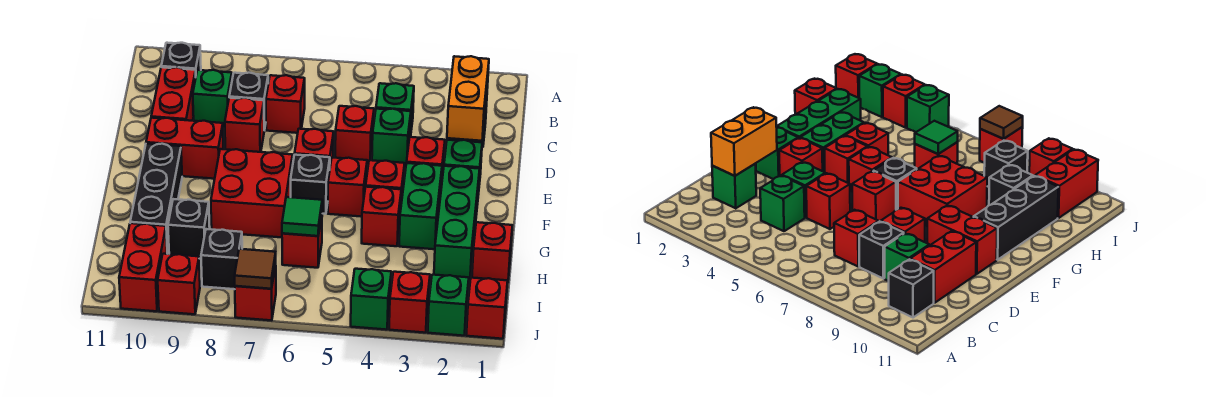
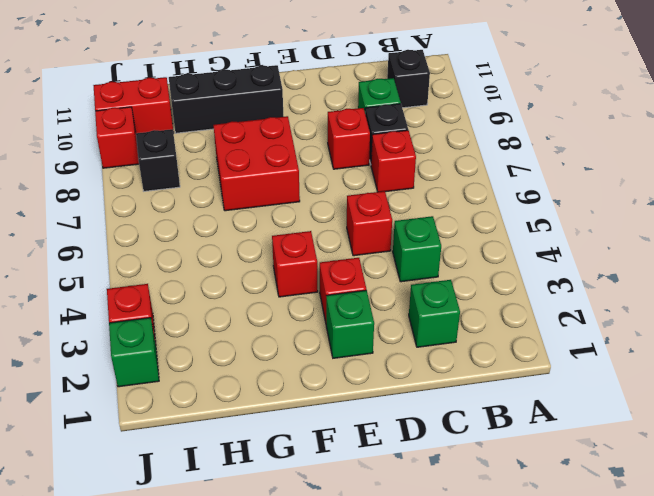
none -> red 1x2 brick [151,67,196,121]
none -> green 1x1 brick [372,109,411,167]
none -> red 1x1 brick [295,129,334,166]
none -> red 1x2 brick [146,118,223,179]

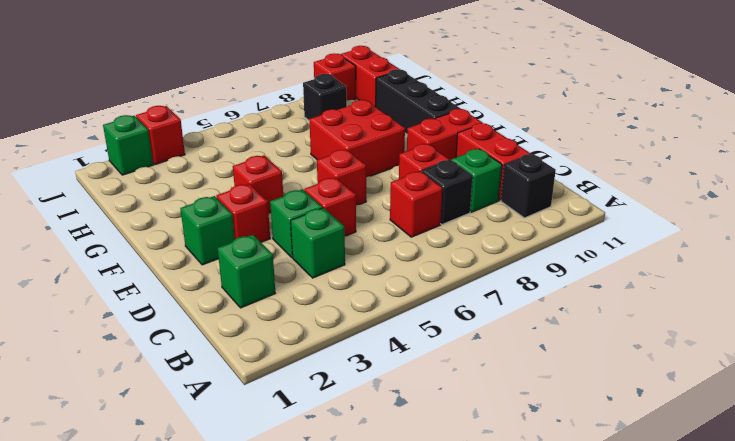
none -> green 1x3 brick [434,166,480,280]
none -> green 1x2 brick [399,163,442,249]
none -> red 1x1 brick [328,158,367,217]
none -> black 1x1 brick [291,155,330,214]

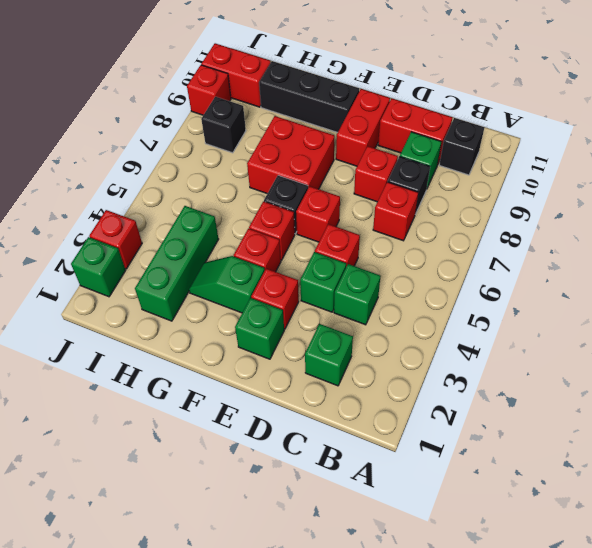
green 1x2 slope [189,256,265,313] -> green 1x2 brick [399,163,442,249]
green 1x3 brick [135,206,218,321] -> green 1x3 brick turned to [434,166,480,280]
none -> red 1x1 brick [362,187,401,246]
none -> red 1x1 brick [472,222,512,281]
none -> red 1x1 brick [282,215,322,268]
none -> black 1x1 brick [168,199,210,259]

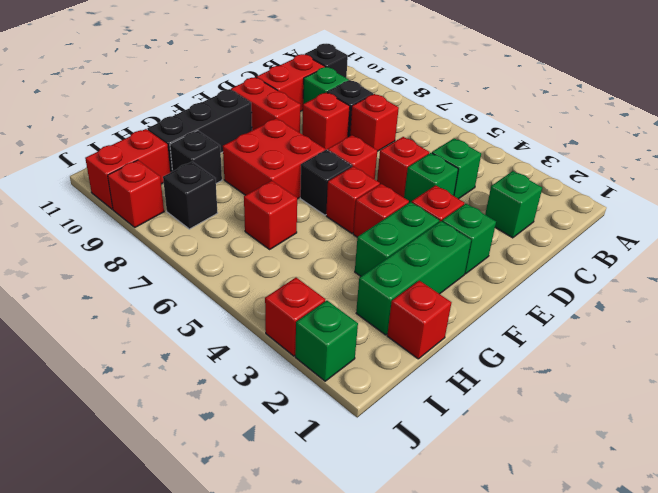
none -> red 1x1 brick [362,187,401,246]
none -> red 1x1 brick [466,278,508,339]
none -> green 1x1 brick [351,269,391,330]
none -> red 1x1 brick [235,265,276,320]

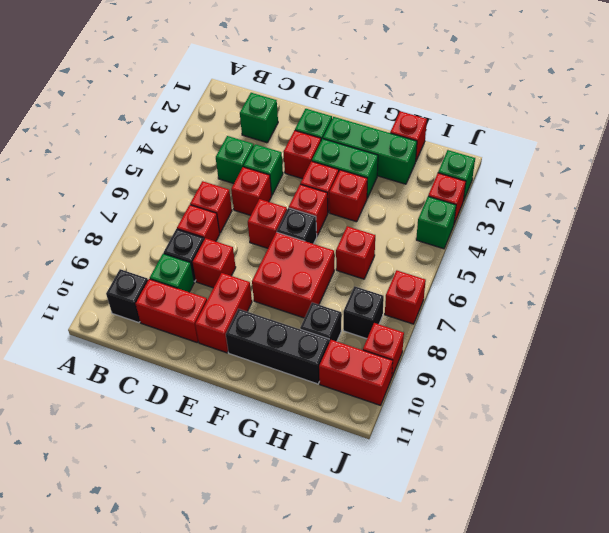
red 1x1 brick [190,181,232,233] -> red 1x1 brick moved to [466,278,508,339]
none -> orange 1x2 brick [447,56,489,141]
none -> green 1x1 tile [282,197,322,236]
none -> brown 1x1 tile [235,249,276,289]

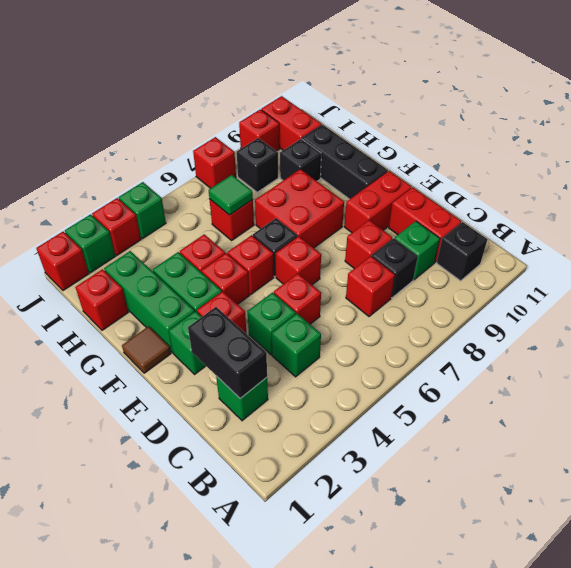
black 1x2 brick [188,307,267,398] -> orange 1x2 brick [447,56,489,141]
brown 1x1 tile [122,326,171,373] -> brown 1x1 tile moved to [235,249,276,289]

